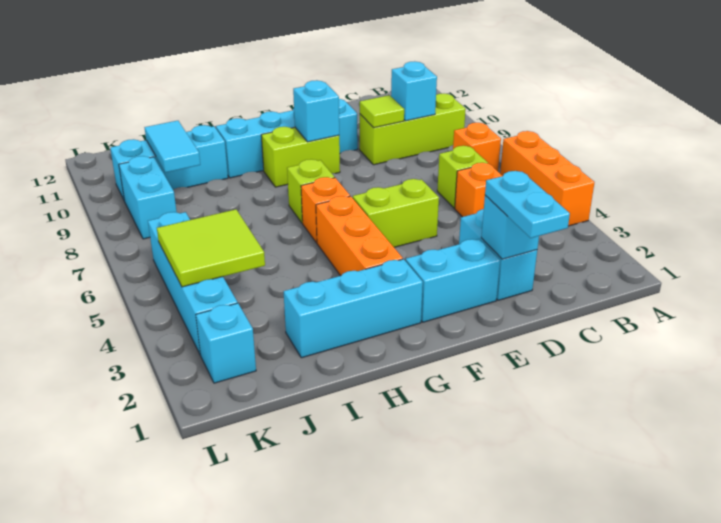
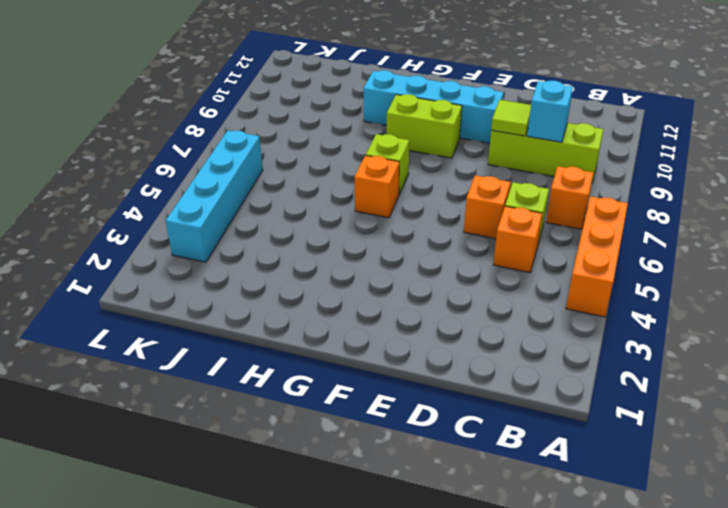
orange 1x1 brick [464,175,511,239] -> none
none -> cyan 1x2 brick [459,209,537,300]
none -> cyan 1x2 brick [406,239,500,322]
none -> lime 1x2 brick [353,179,439,247]

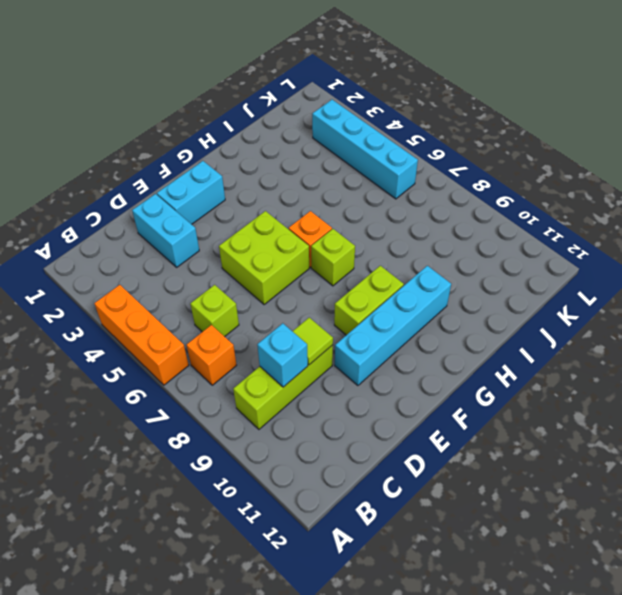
lime 2x2 brick [219,211,309,304] -> lime 1x2 brick [353,179,439,247]
none -> orange 1x1 brick [455,163,502,217]
none -> cyan 1x3 brick [284,259,423,358]
none -> orange 1x3 brick [316,196,403,276]

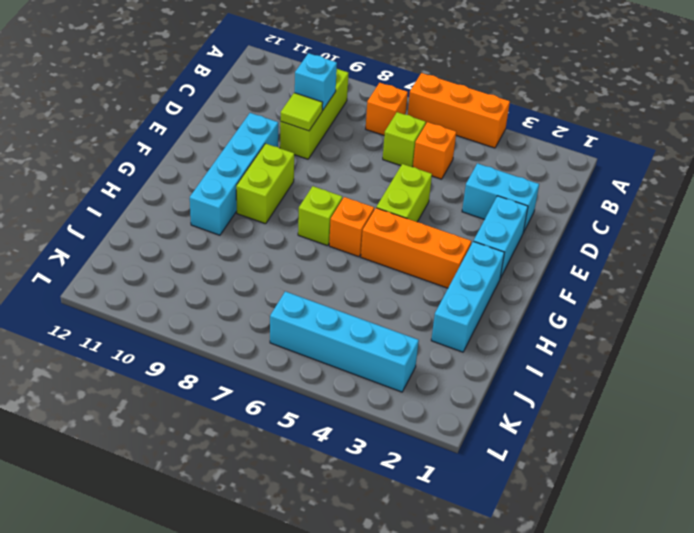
none -> cyan 1x3 brick [110,125,228,201]
none -> cyan 1x1 brick [196,303,256,383]
none -> cyan 1x2 brick [119,156,177,239]

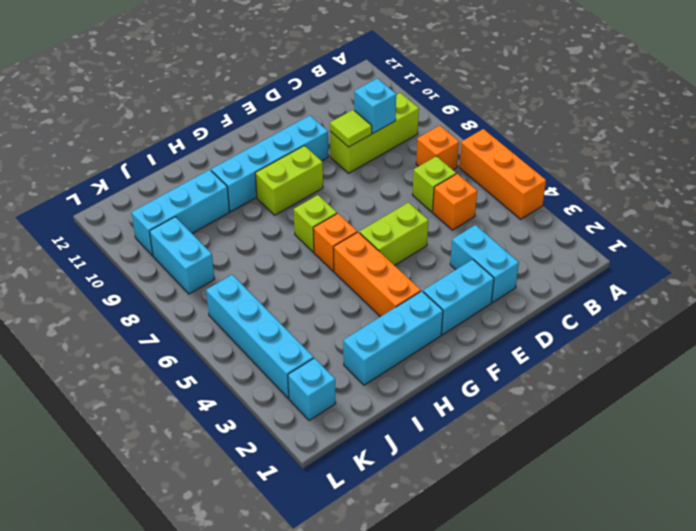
none -> cyan 1x1 brick [481,195,539,259]
none -> cyan 1x1 brick [293,80,339,142]
none -> lime 2x2 tile [157,209,265,287]

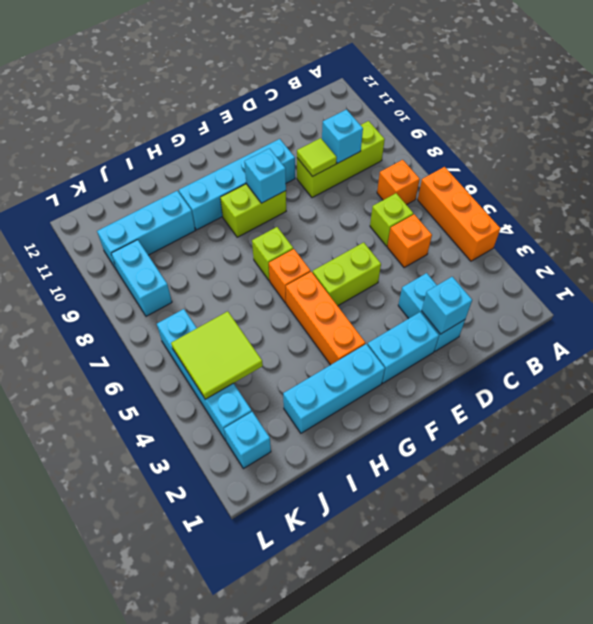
none -> cyan 1x2 tile [145,121,200,172]
none -> cyan 1x2 plate [485,171,570,238]

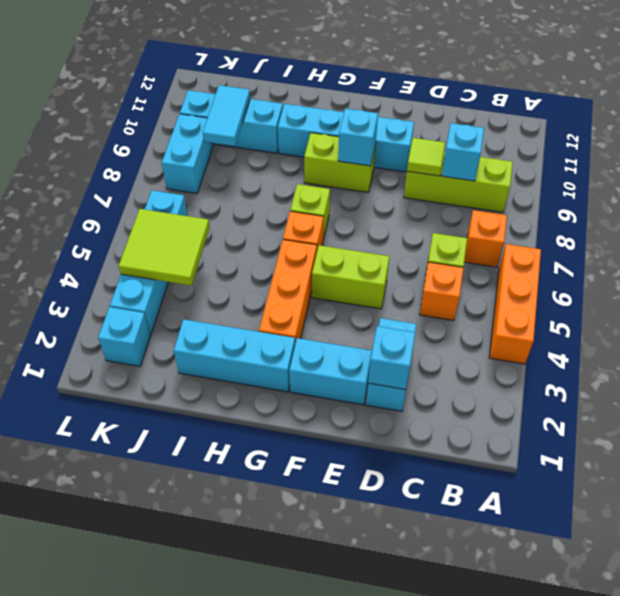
none -> cyan 1x2 plate [485,171,570,238]

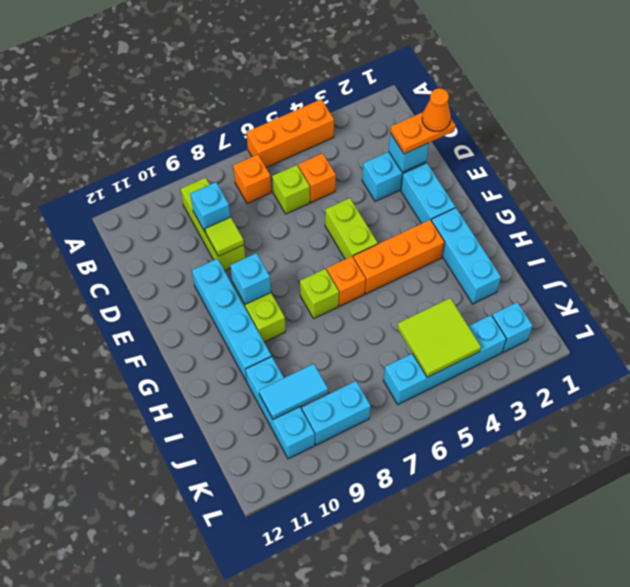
orange 1x2 plate [390,112,455,154] -> cyan 1x2 plate [485,171,570,238]
orange 1x1 cone [422,88,451,131] -> none

